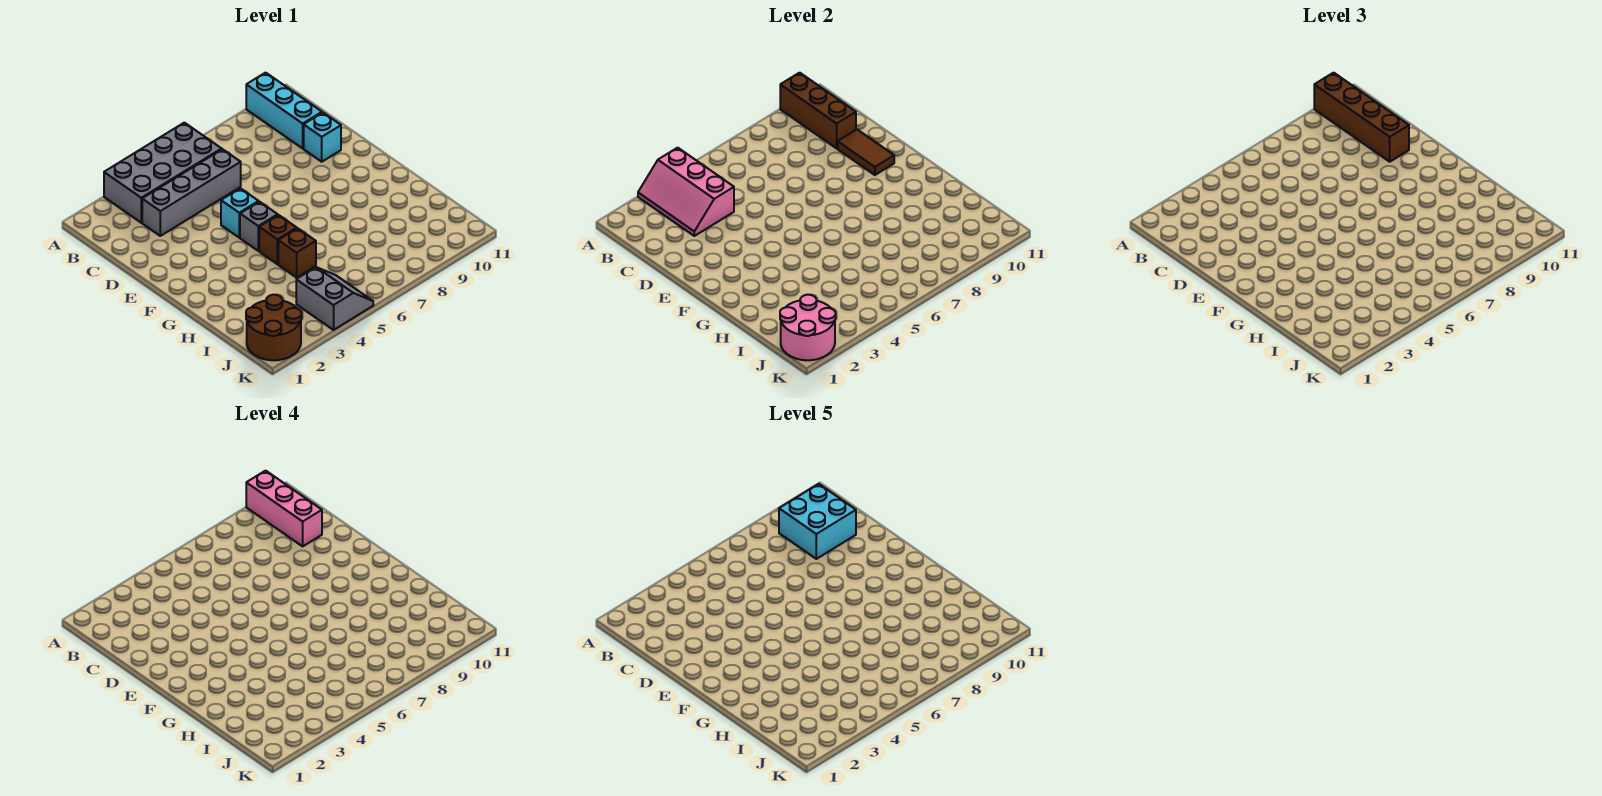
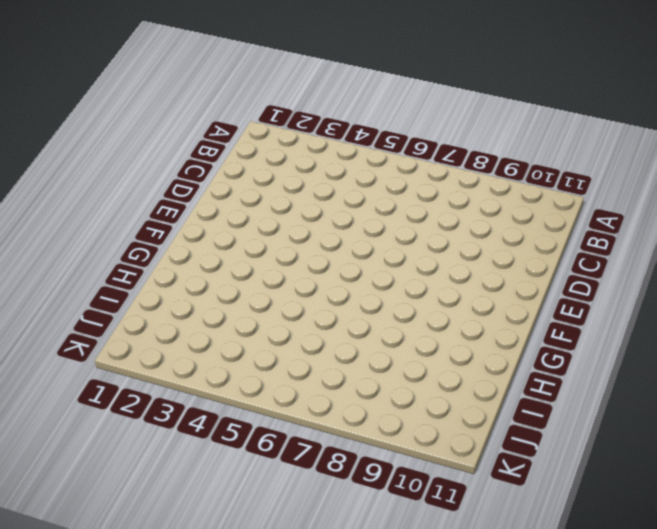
none -> grey 2x4 brick [104,123,222,223]
none -> cyan 1x3 brick [246,73,322,148]
none -> grey 1x4 brick [142,149,241,236]

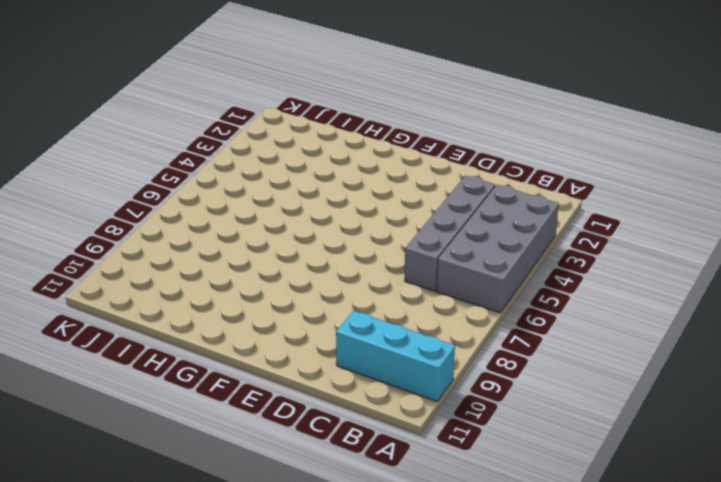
none -> cyan 1x1 brick [304,113,341,162]
none -> cyan 1x1 brick [221,188,259,237]
none -> grey 1x1 brick [240,202,278,251]

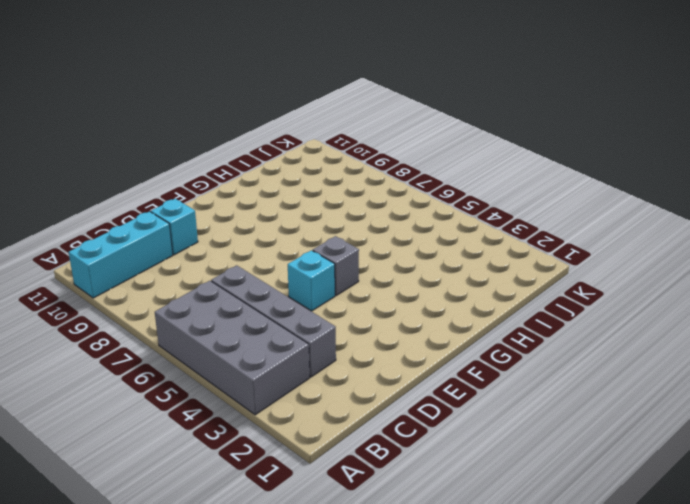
none -> brown 1x1 brick [259,215,297,264]
none -> brown 1x1 brick [278,228,316,278]
none -> brown 2x2 round brick [246,295,302,360]

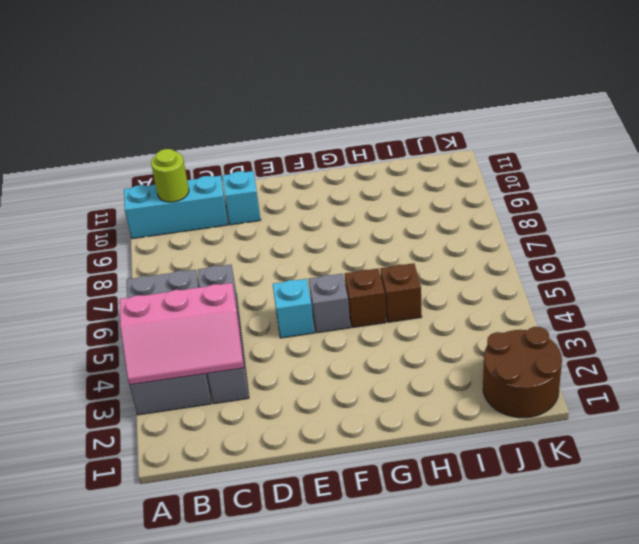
lime 1x1 round brick [151,149,189,202] -> brown 1x3 brick [780,73,856,148]
none -> grey 2x2 slope [296,267,373,330]
none -> brown 1x2 tile [838,129,894,175]
none -> pink 2x2 round brick [780,295,836,360]

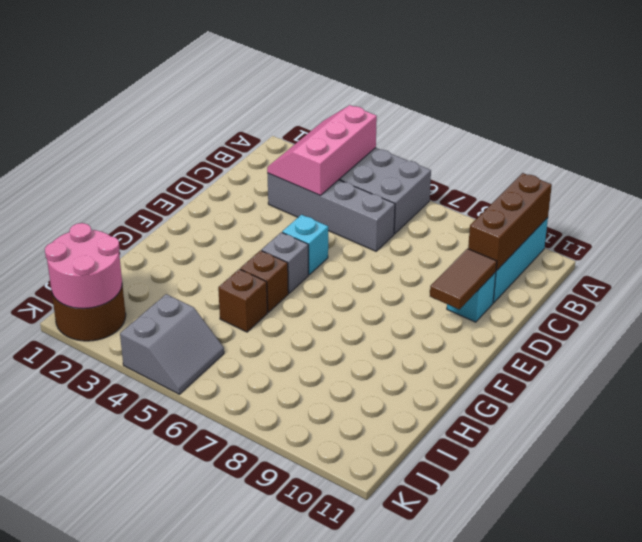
none -> brown 1x4 brick [1314,73,1409,162]
none -> pink 1x3 brick [246,471,322,546]
none -> cyan 2x2 brick [779,484,856,559]

